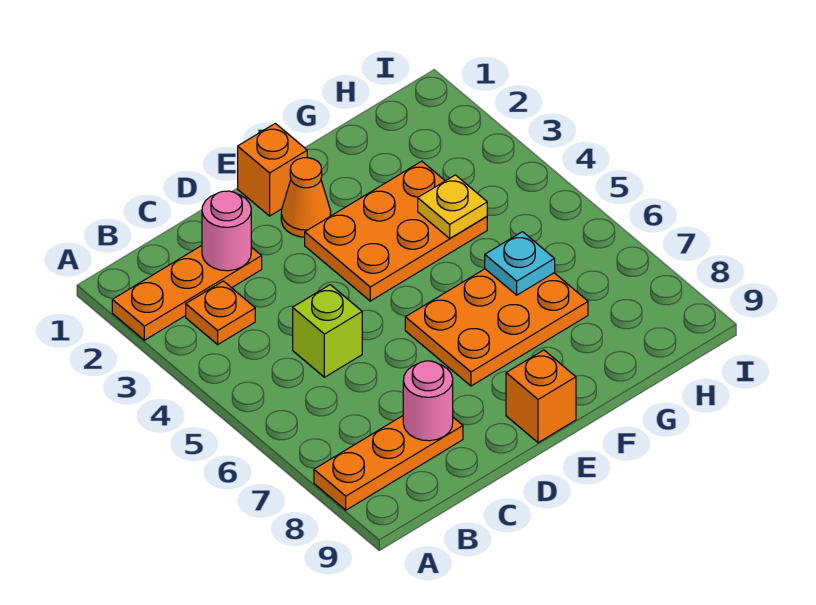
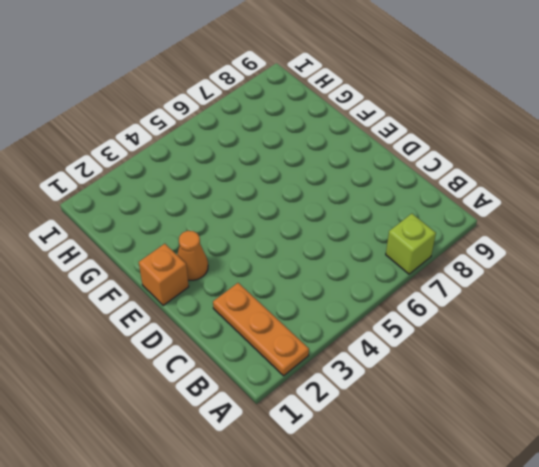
lime 1x1 brick [386,214,436,274] -> lime 1x1 brick moved to [293,285,362,377]
none -> orange 1x3 plate [314,416,463,510]
none -> orange 1x1 plate [186,281,255,344]
none -> orange 2x3 plate [305,161,487,301]

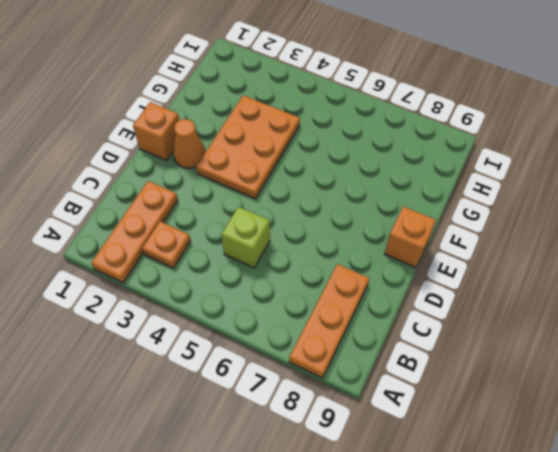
none -> orange 2x3 plate [405,269,588,386]
none -> pink 1x1 round brick [202,191,251,271]
none -> pink 1x1 round brick [403,361,453,441]

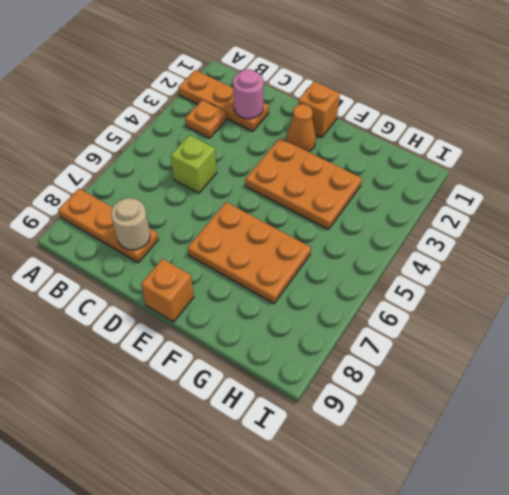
tan 1x1 round brick [111,198,150,250] -> pink 1x1 round brick [403,361,453,441]
none -> yellow 1x1 plate [418,175,487,238]
none -> cyan 1x1 plate [485,232,555,295]

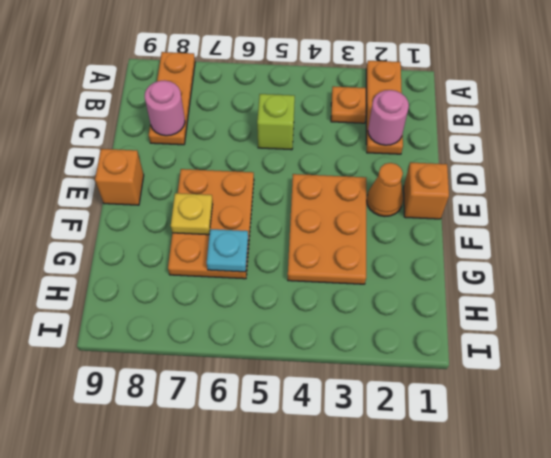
yellow 1x1 plate [171,193,213,235] -> yellow 1x1 plate moved to [418,175,487,238]

